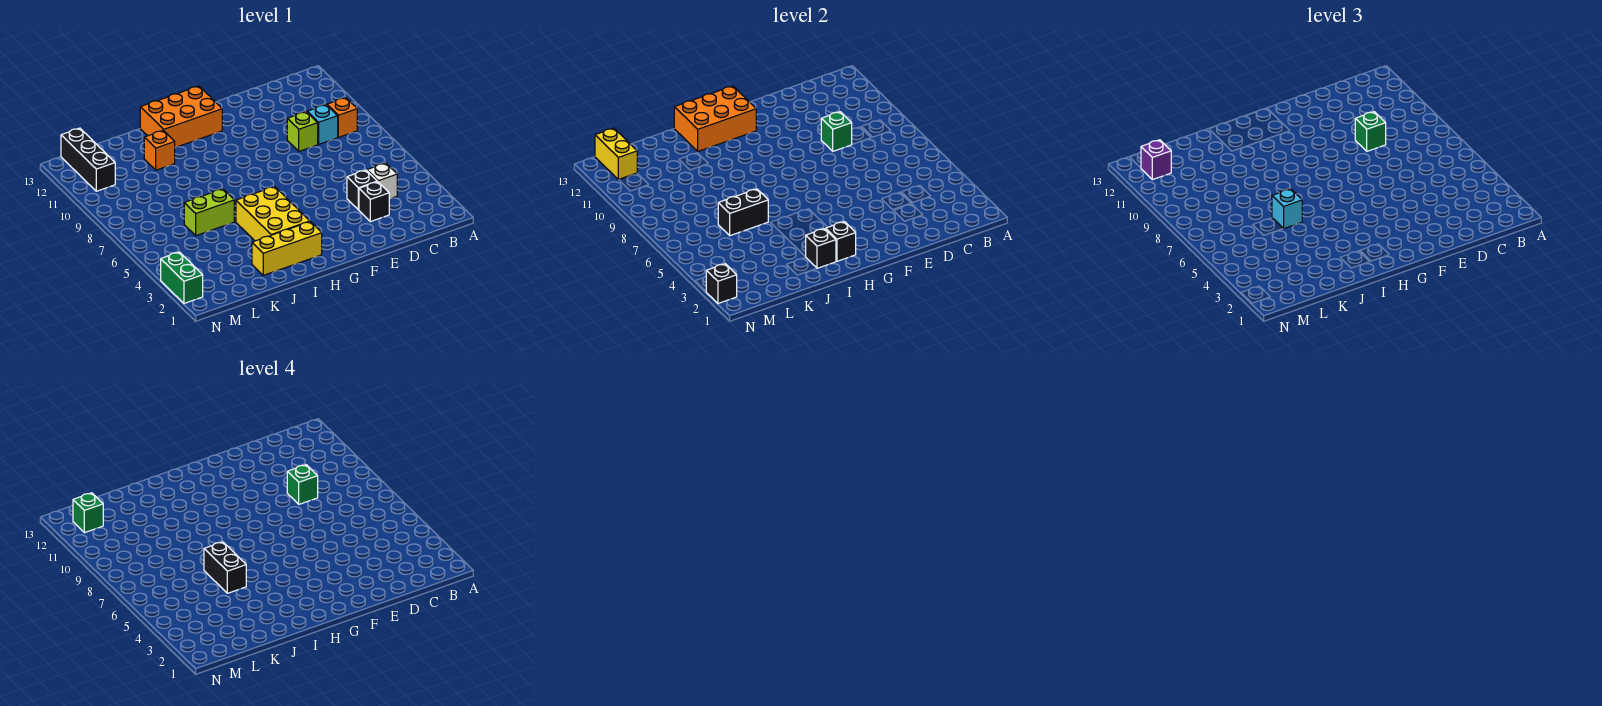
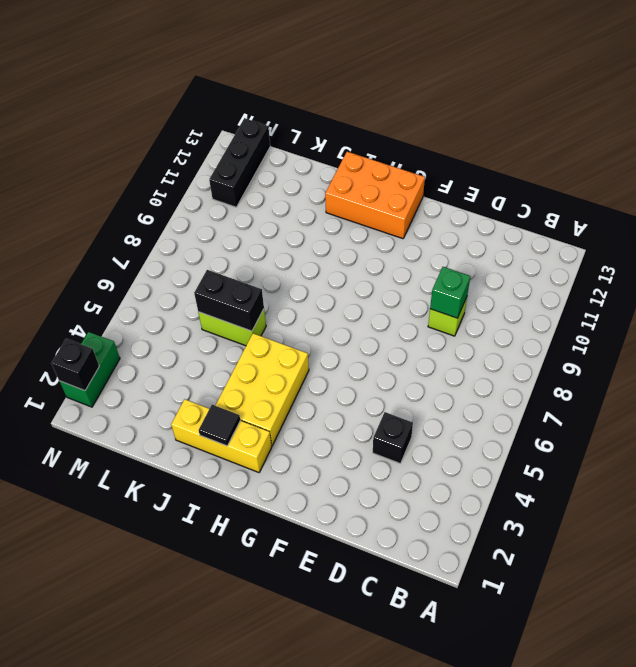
black 1x1 tile [199,405,240,446] -> black 1x1 brick [806,229,836,268]
none -> orange 1x1 brick [327,98,357,137]
none -> white 1x1 brick [367,163,397,199]
none -> cyan 1x1 brick [307,105,338,144]

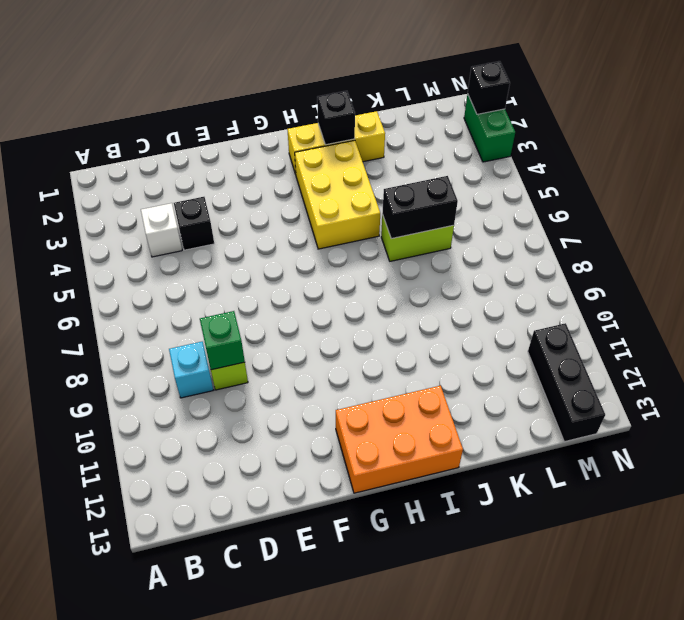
none -> orange 1x1 brick [327,98,357,137]
none -> black 1x1 brick [359,182,389,222]
none -> orange 1x1 brick [144,130,175,170]

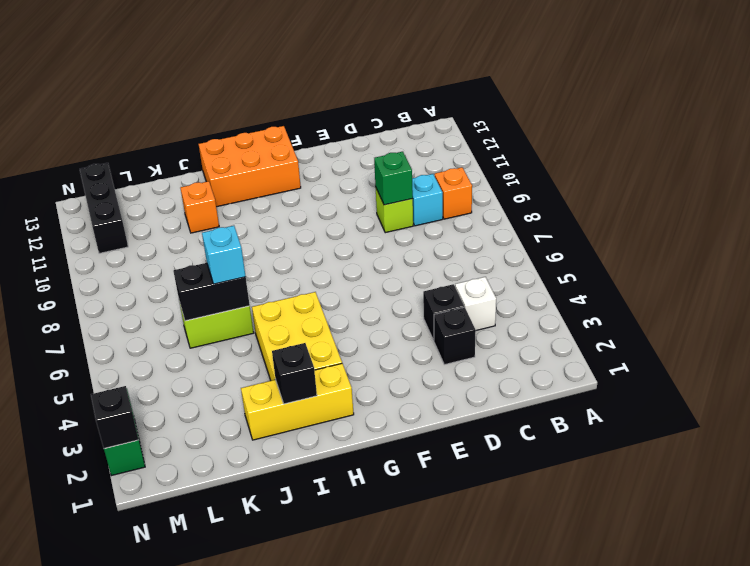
none -> orange 2x3 brick [674,86,756,151]
none -> black 1x1 brick [826,222,856,261]
none -> yellow 1x2 brick [595,128,637,180]

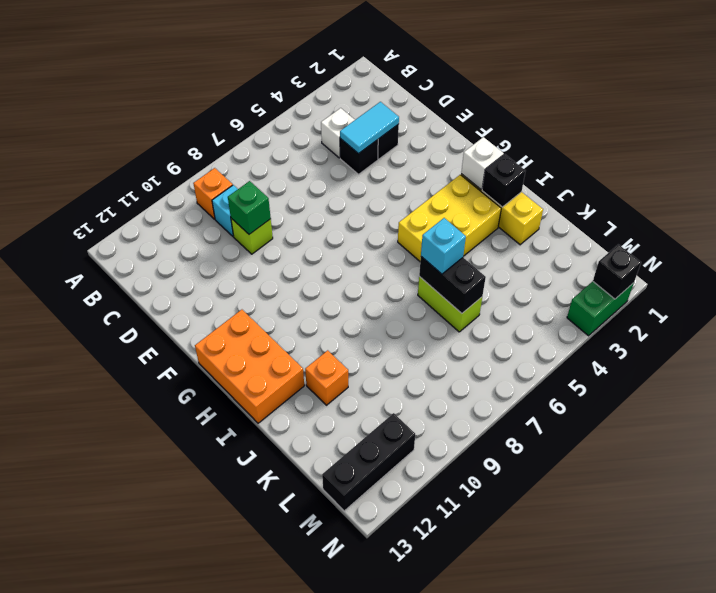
cyan 1x2 tile [340,102,399,154] -> none
white 1x1 brick [461,137,504,189] -> black 1x1 brick [826,222,856,261]
none -> orange 2x3 brick [674,86,756,151]
none -> yellow 1x2 brick [595,128,637,180]
none -> green 1x1 brick [1355,112,1386,151]

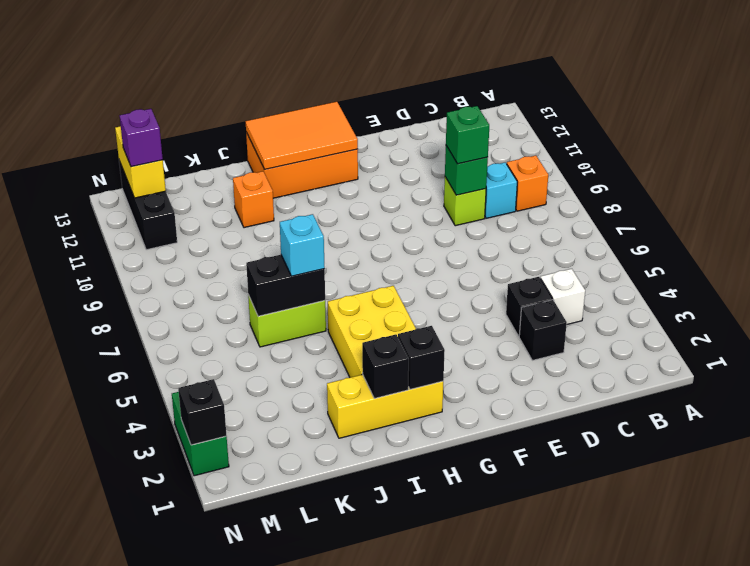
orange 2x3 tile [246,102,358,169] -> orange 2x3 brick [674,86,756,151]
none -> green 1x1 brick [287,465,318,504]
none -> black 1x2 brick [204,542,246,593]
none -> green 1x1 brick [73,493,103,533]

